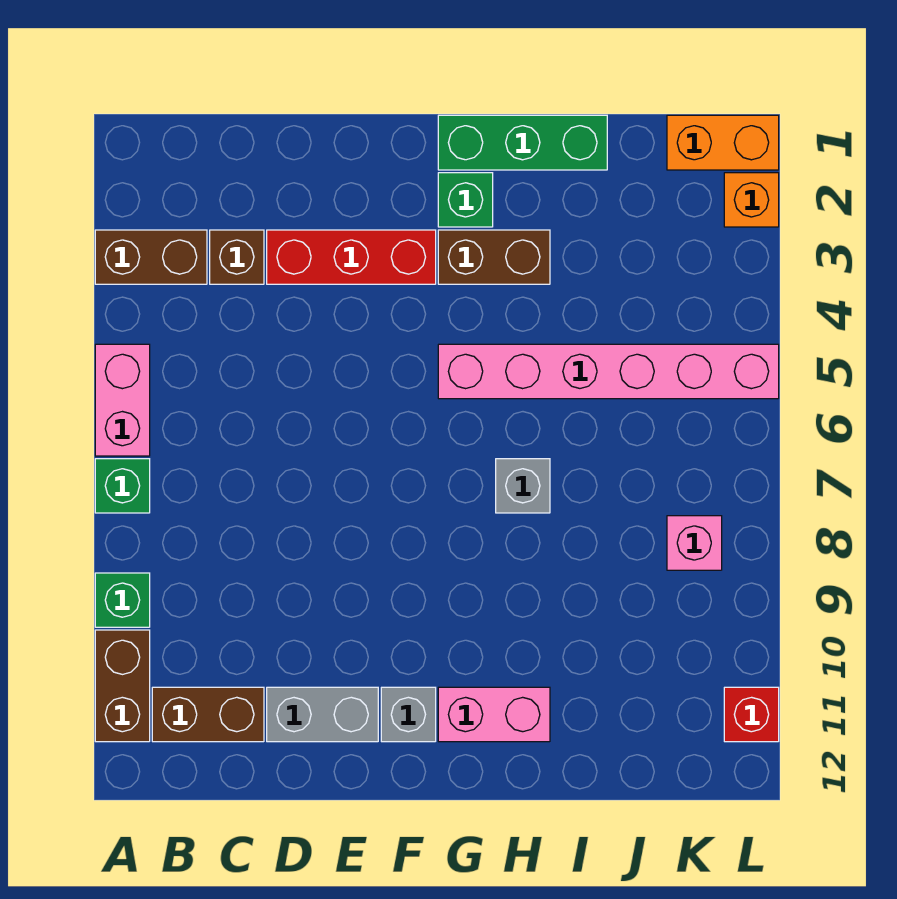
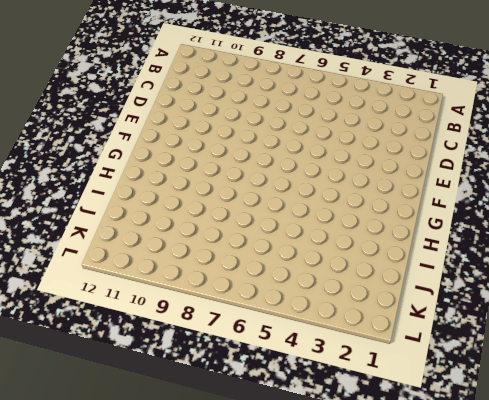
none -> brown 1x2 brick [95,230,207,284]
none -> pink 1x2 brick [95,344,150,456]
none -> green 1x1 brick [95,459,150,513]

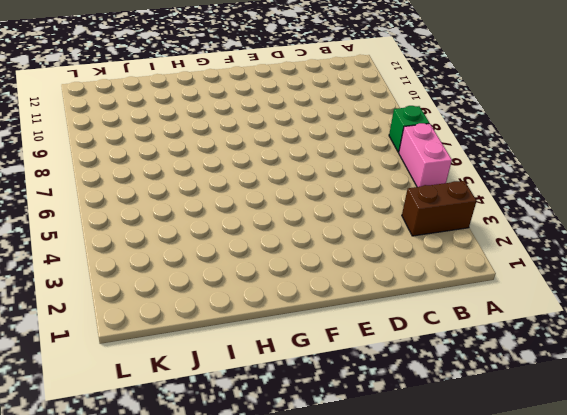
none -> green 1x1 brick [95,573,150,627]
none -> brown 1x2 brick [95,630,150,742]
none -> brown 1x2 brick [152,687,264,742]

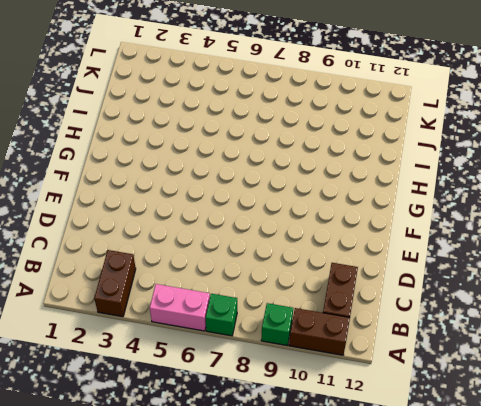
none -> brown 1x1 brick [210,230,264,284]
none -> red 1x3 brick [267,230,436,284]
none -> grey 1x2 brick [267,687,378,742]

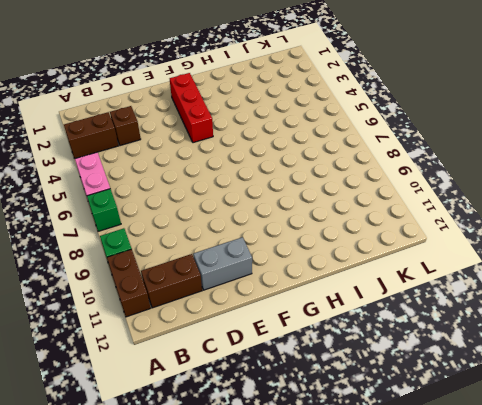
red 1x3 brick [170,73,213,143] -> red 1x3 brick turned to [267,230,436,284]
none -> grey 1x1 brick [381,687,436,742]
none -> green 1x3 brick [438,115,607,170]
none -> green 1x1 brick [438,173,493,227]

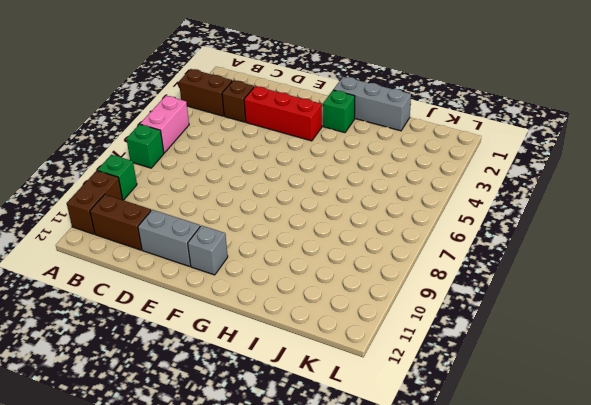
grey 1x3 brick [333,77,411,131] -> green 1x3 brick [438,115,607,170]
none -> brown 1x2 brick [438,230,550,284]
none -> pink 1x6 brick [438,344,779,399]
none -> pink 1x2 brick [438,687,550,742]

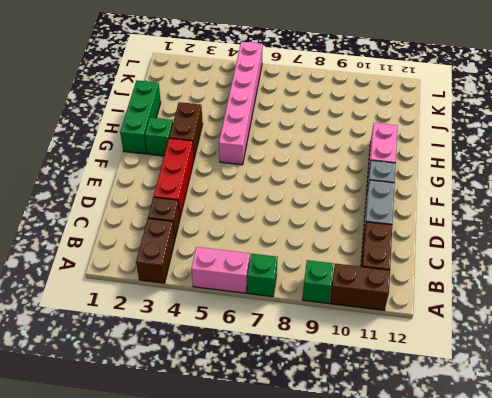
none -> grey 1x1 brick [496,459,550,513]
none -> orange 1x2 brick [667,115,779,170]
none -> pink 1x1 brick [667,516,722,570]

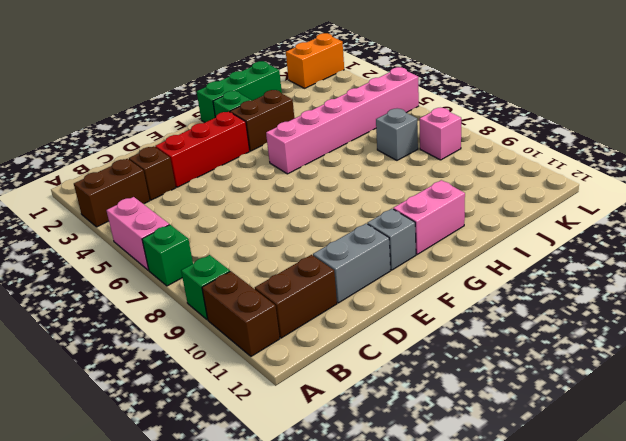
grey 1x1 brick [376,109,418,160] -> grey 1x1 brick moved to [496,459,550,513]
none -> orange 1x1 brick [724,173,779,227]
none -> red 1x1 brick [724,687,779,742]

